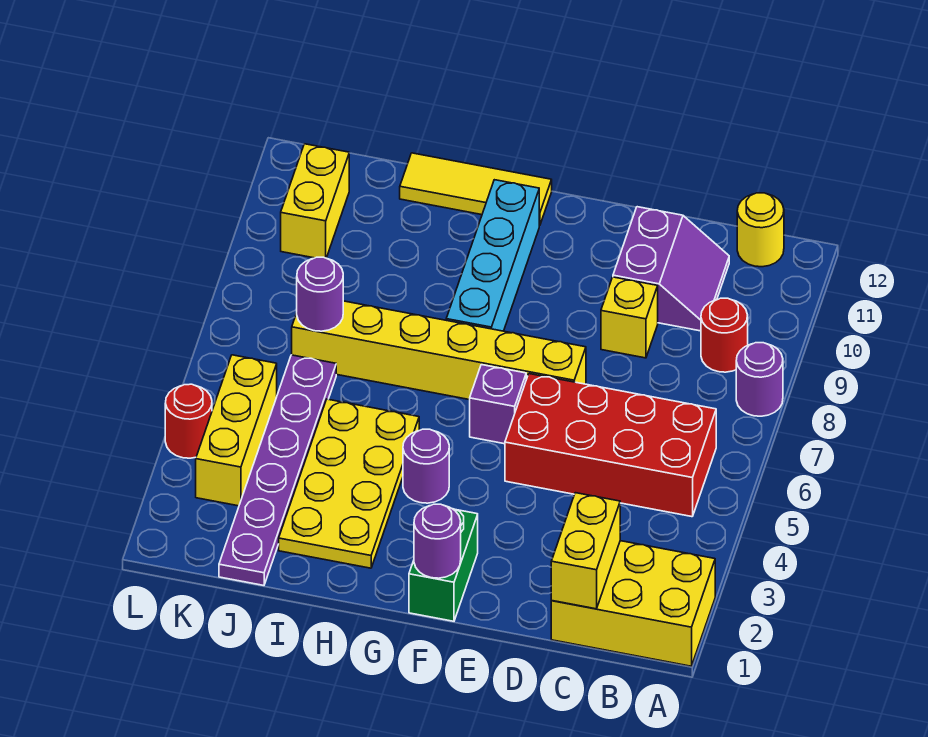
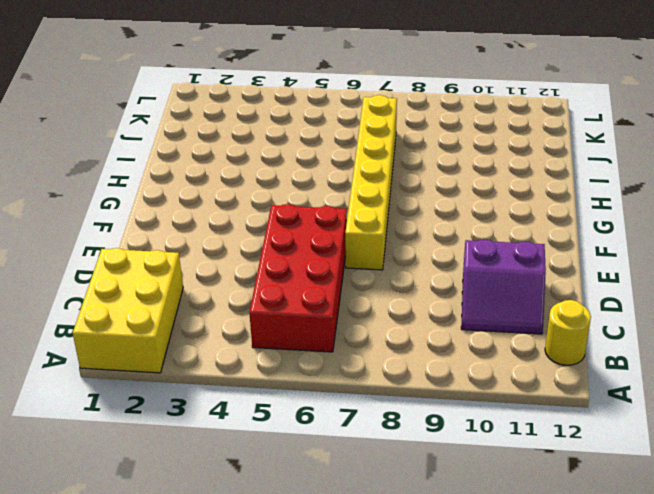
none -> purple 1x1 round brick [736,343,783,416]
none -> red 1x1 round brick [701,298,748,372]
none -> yellow 1x1 brick [601,277,658,358]

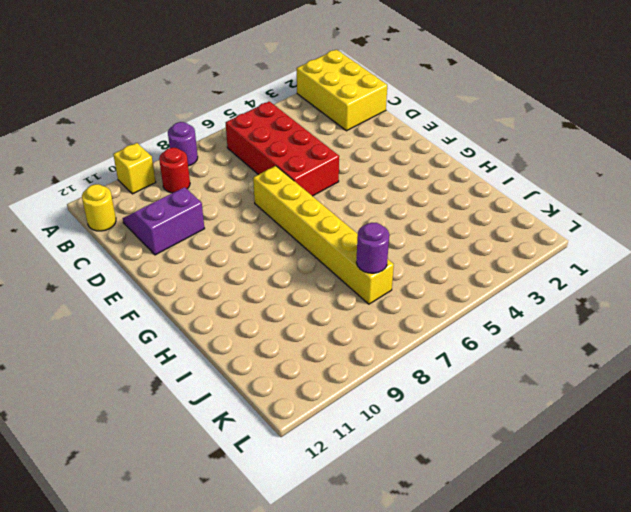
yellow 1x1 brick [113,143,156,194] -> yellow 1x1 brick moved to [601,277,658,358]
none -> green 1x2 brick [409,509,478,621]
none -> purple 1x1 brick [470,365,526,444]
none -> purple 1x1 round brick [403,429,449,503]

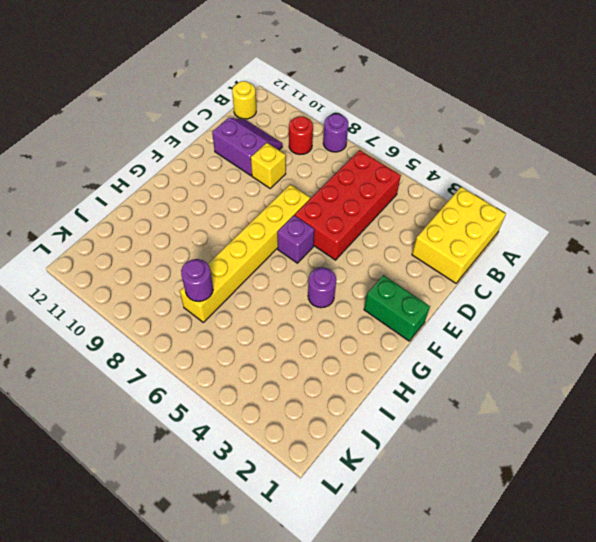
none -> cyan 1x4 brick [446,180,539,331]
none -> yellow 1x3 tile [400,153,552,226]
none -> yellow 2x4 plate [279,399,419,568]

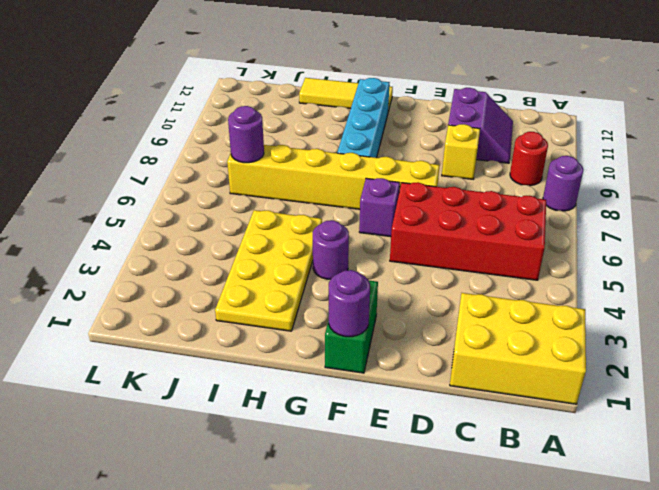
none -> yellow 1x1 round brick [737,193,784,267]
none -> purple 1x6 plate [219,355,336,585]
none -> yellow 1x3 brick [196,355,277,506]

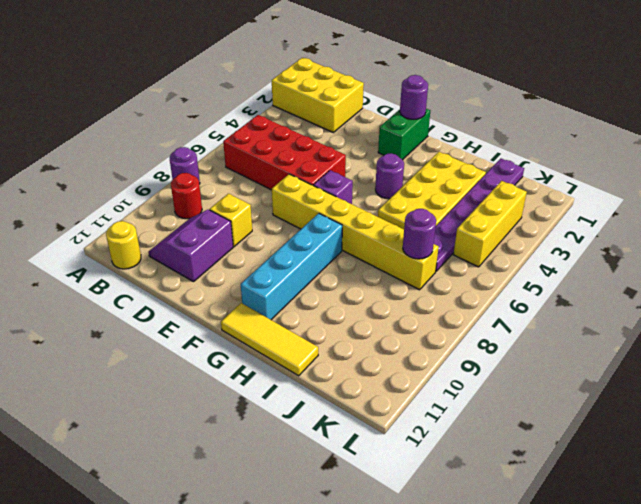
none -> yellow 1x2 brick [281,144,349,258]
none -> red 1x1 round brick [165,384,212,458]
none -> yellow 1x2 brick [551,493,620,609]

